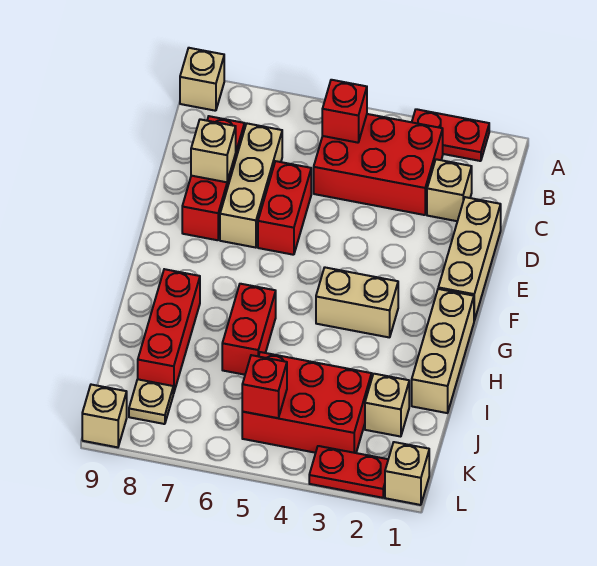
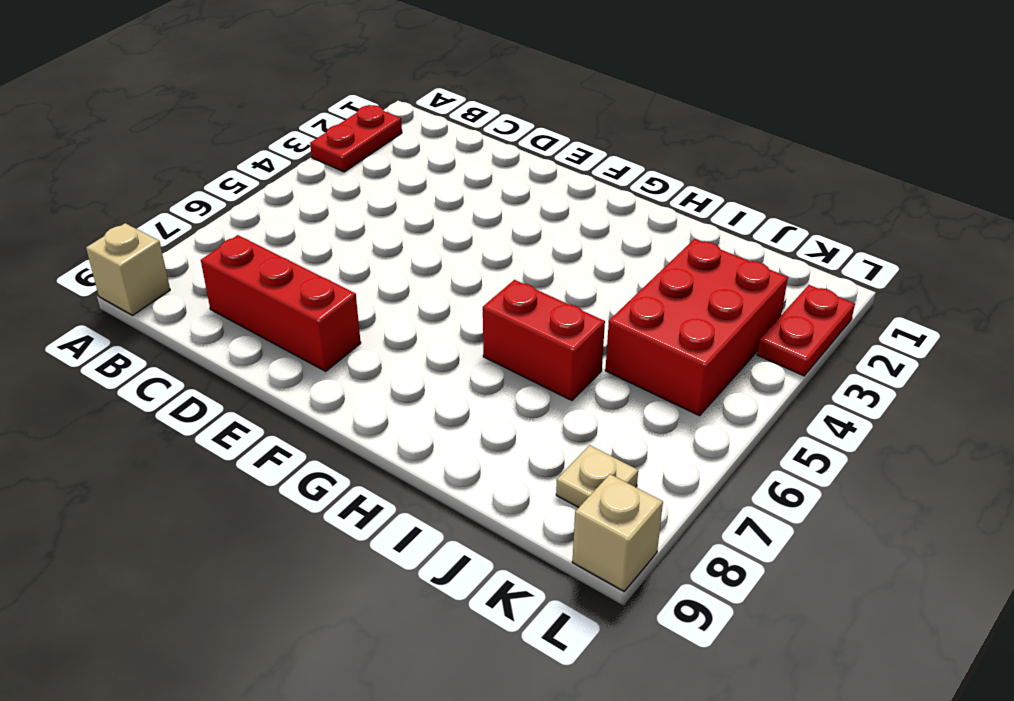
none -> red 2x3 brick [314,114,443,215]
none -> tan 1x1 brick [427,159,472,221]
none -> tan 1x3 brick [220,124,282,248]

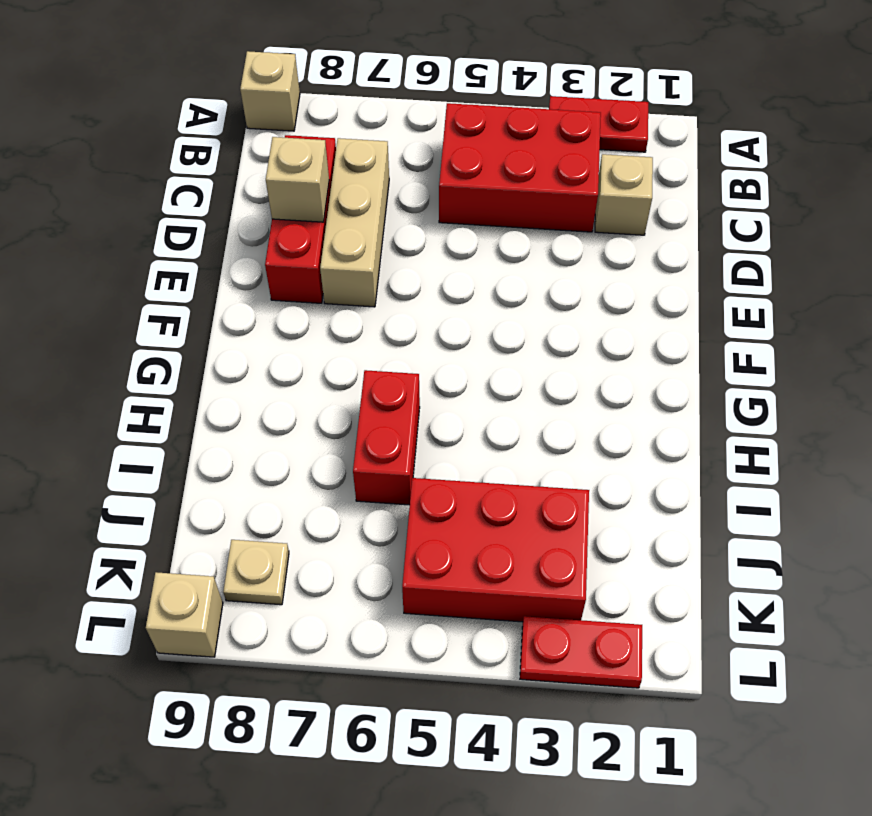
none -> tan 1x3 brick [438,197,501,321]
none -> red 1x2 brick [258,161,311,255]
none -> tan 1x3 brick [412,289,474,413]

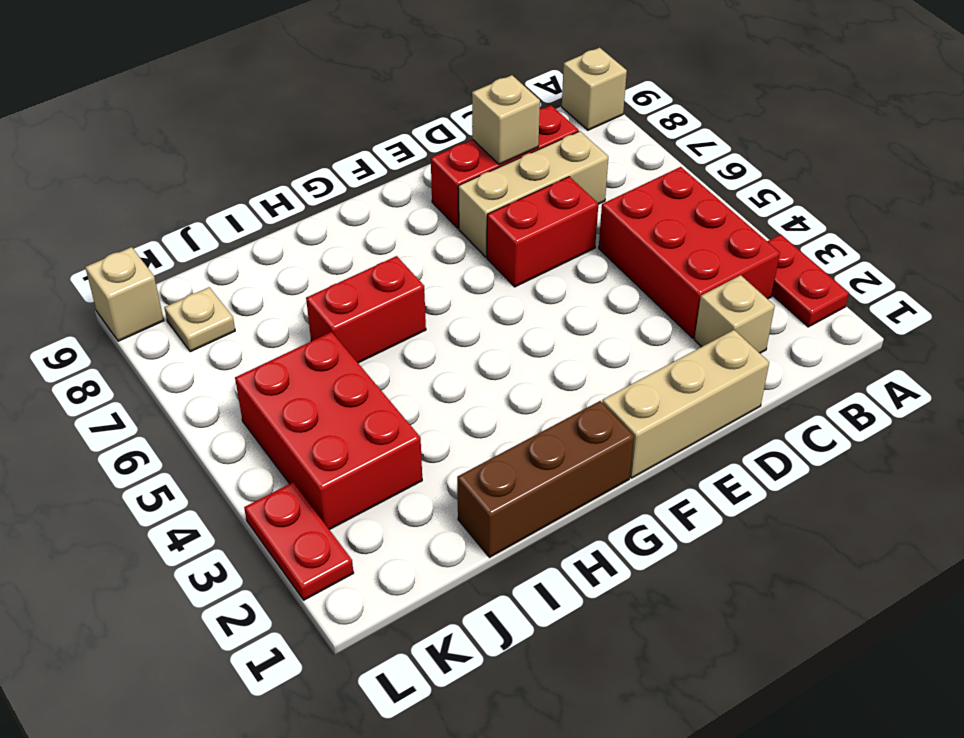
brown 1x3 brick [457,401,634,557] -> tan 1x3 brick [412,289,474,413]
none -> tan 1x2 brick [316,268,398,338]
none -> red 1x3 brick [138,269,200,393]
none -> tan 1x1 brick [365,374,409,437]

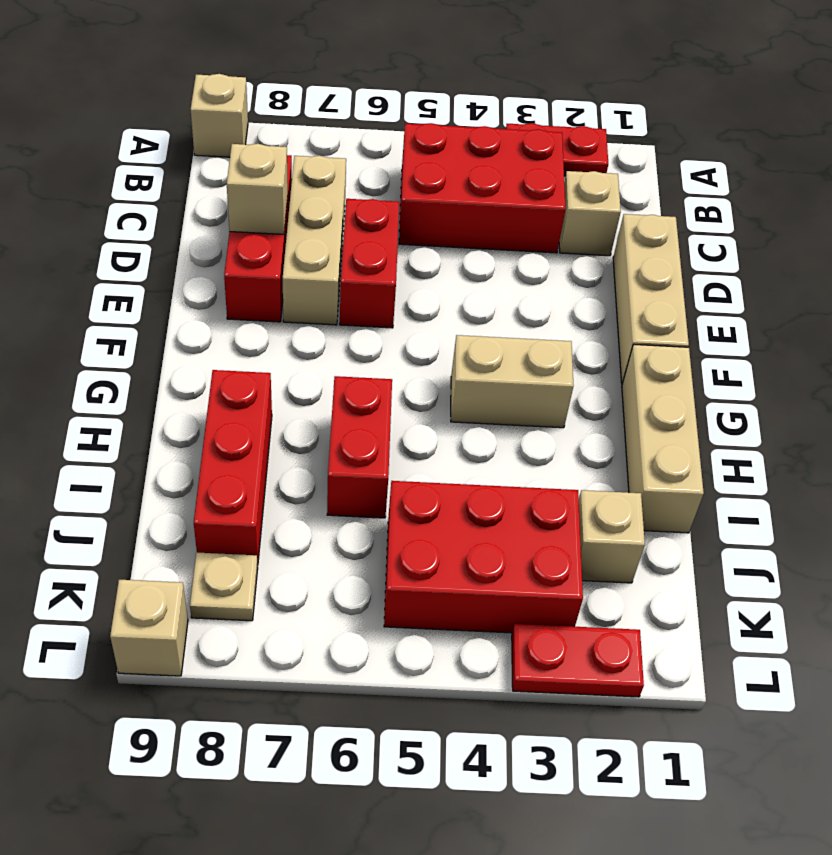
none -> tan 1x1 brick [385,442,429,505]
none -> red 1x1 brick [322,80,367,143]
none -> red 1x1 brick [242,355,287,418]

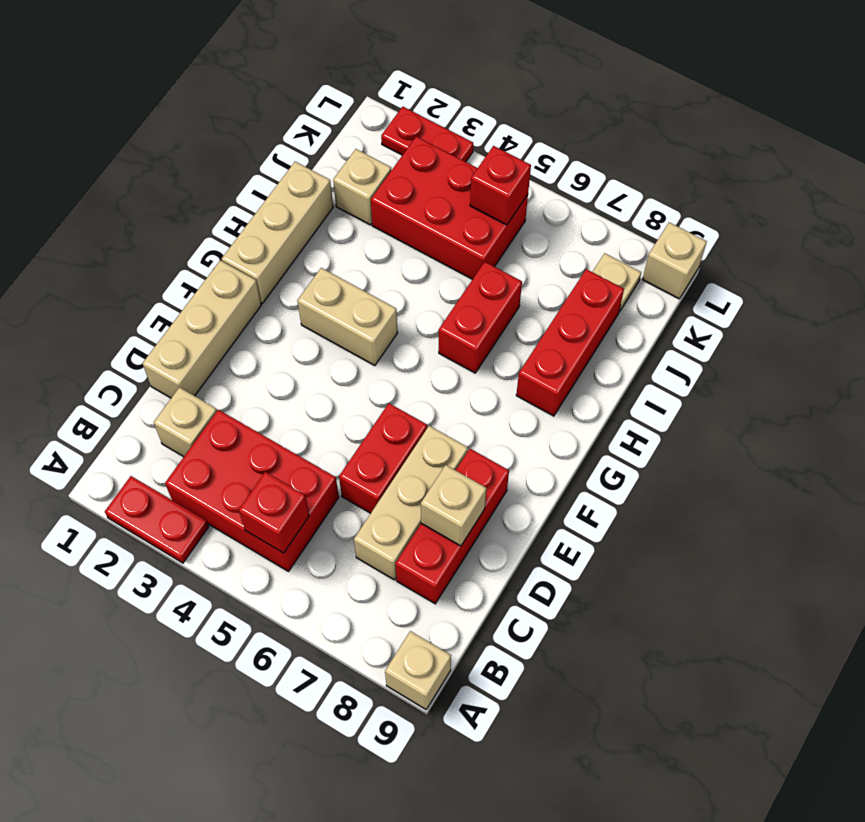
none -> tan 1x1 brick [385,442,429,505]

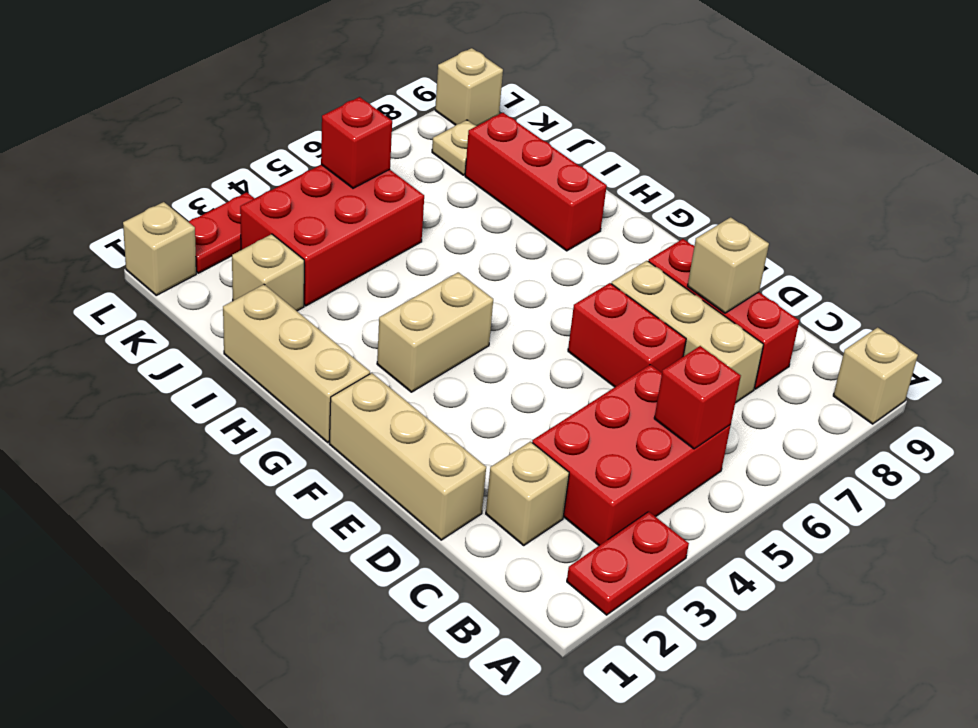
none -> red 1x2 brick [222,284,276,375]

